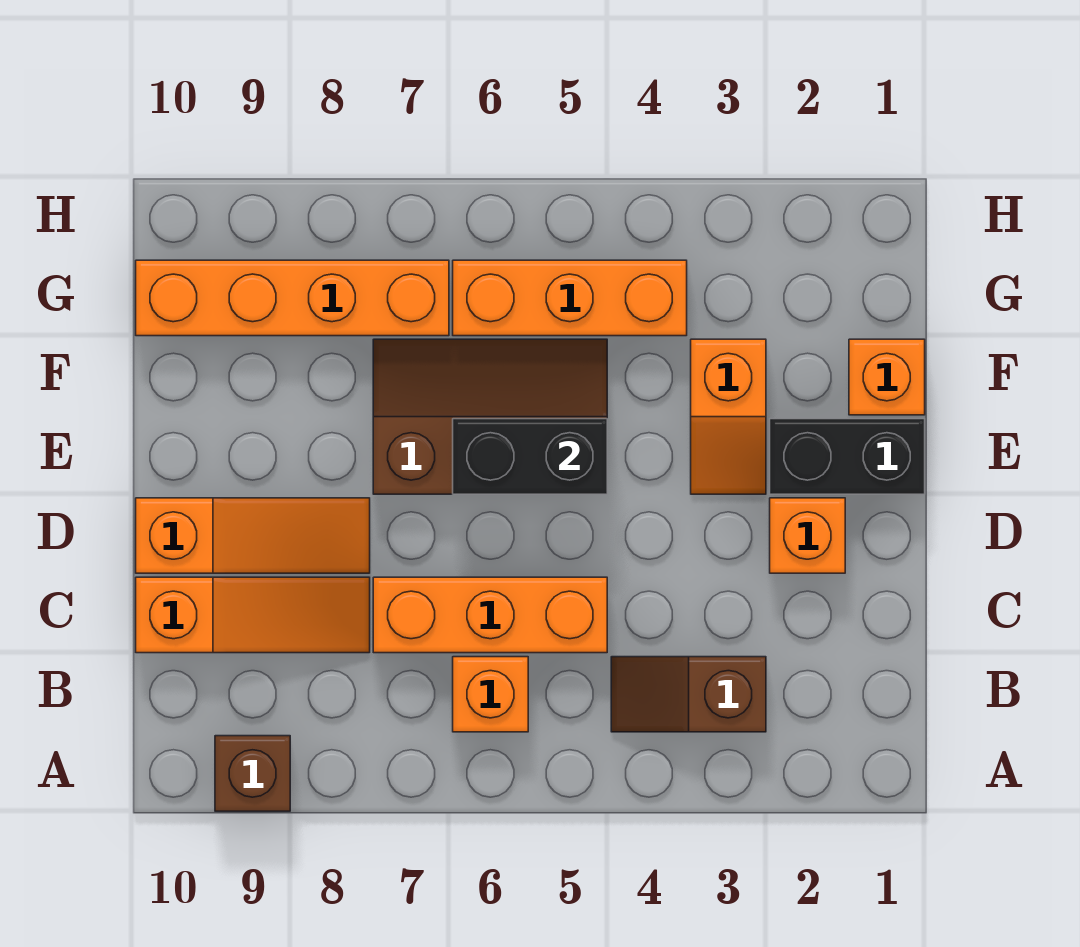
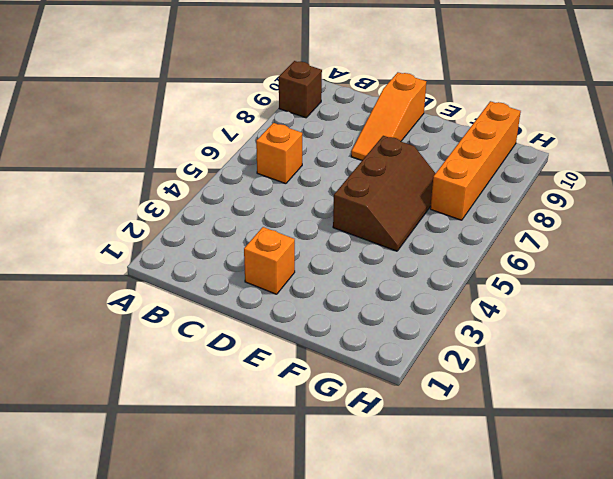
none -> brown 1x2 slope [611,657,766,732]
none -> orange 1x3 brick [373,577,607,653]
none -> orange 1x3 slope [136,577,370,653]

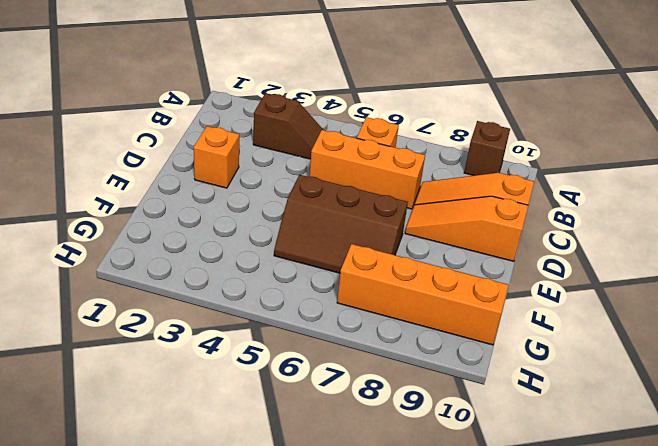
none -> black 1x2 brick [770,419,925,494]
none -> orange 1x2 slope [691,339,766,494]
none -> orange 1x1 brick [849,339,925,415]

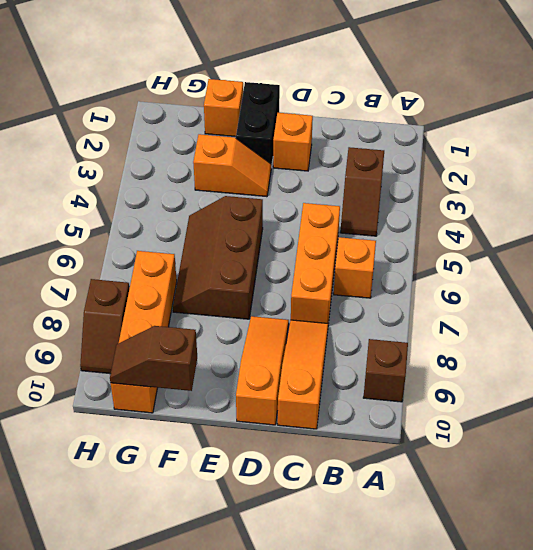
brown 1x2 slope [110,326,197,391] -> none
brown 1x2 slope [80,279,129,374] -> none
none -> orange 1x3 brick [453,260,687,336]
none -> black 1x2 brick [453,419,607,494]

